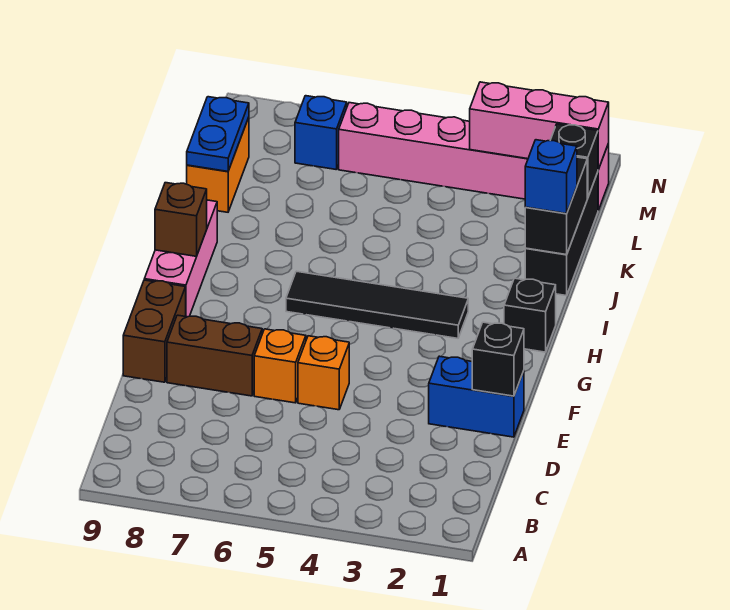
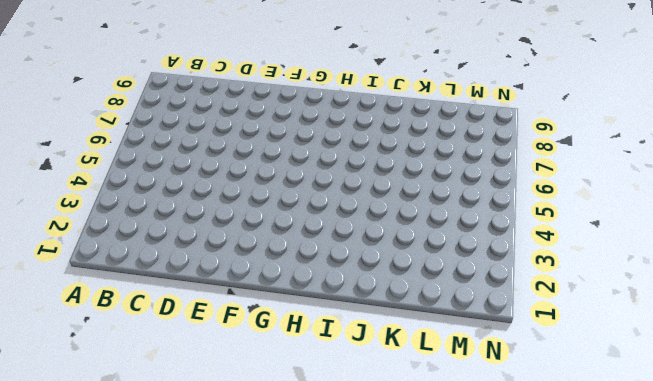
none -> blue 1x2 brick [429,356,524,437]
none -> orange 1x1 brick [298,336,349,410]
none -> orange 1x1 brick [254,329,306,403]

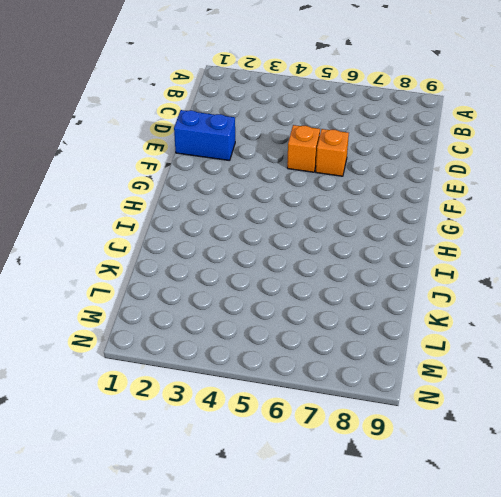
none -> brown 1x2 brick [167,315,262,396]
none -> brown 1x2 brick [123,280,186,382]
none -> pink 1x3 brick [144,200,217,317]

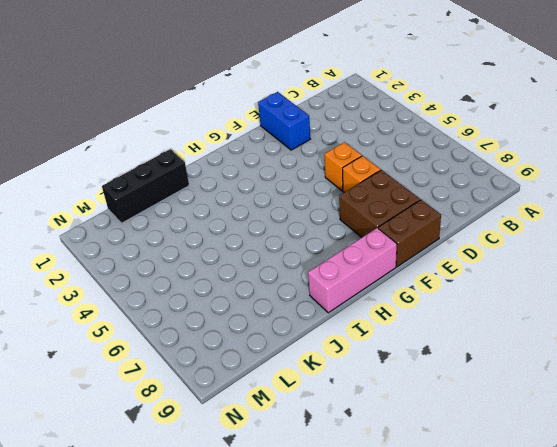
brown 2x2 brick [339,170,420,237] -> brown 1x2 brick [167,315,262,396]
none -> black 1x1 brick [504,278,556,352]
none -> black 1x4 tile [286,271,468,338]
none -> orange 1x2 brick [187,117,249,212]

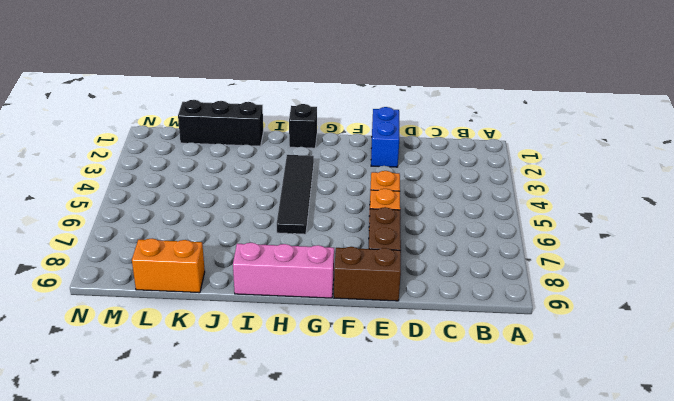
none -> pink 1x6 brick [339,103,609,210]
none -> blue 1x1 brick [295,96,347,169]
none -> black 1x1 brick [472,322,524,396]

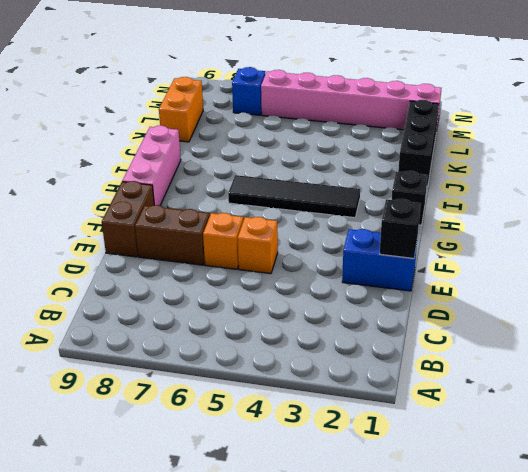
none -> brown 1x1 brick [155,183,207,256]
none -> black 1x2 brick [525,157,587,255]
none -> blue 1x2 plate [187,97,249,171]

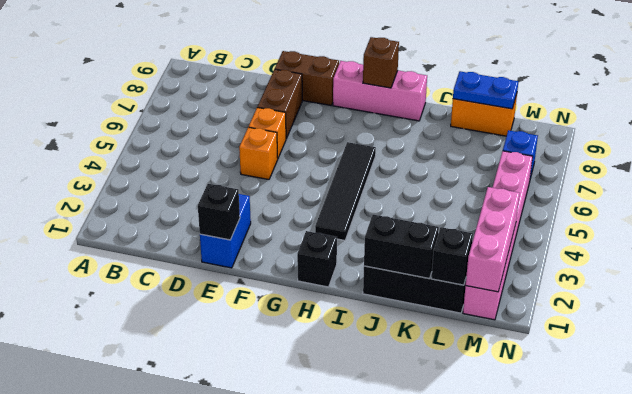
none -> blue 1x1 brick [525,140,577,214]

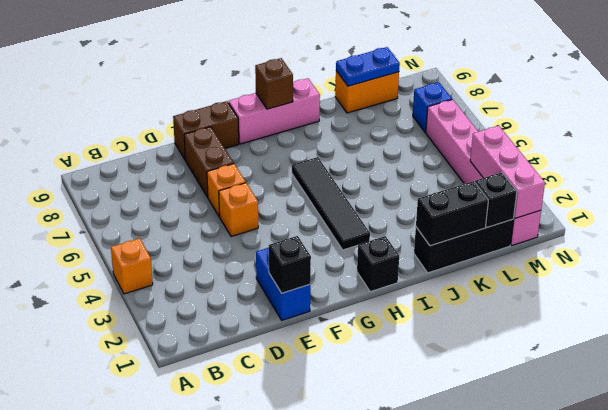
orange 1x1 brick [111,238,153,294] -> none
none -> blue 1x1 brick [525,140,577,214]

